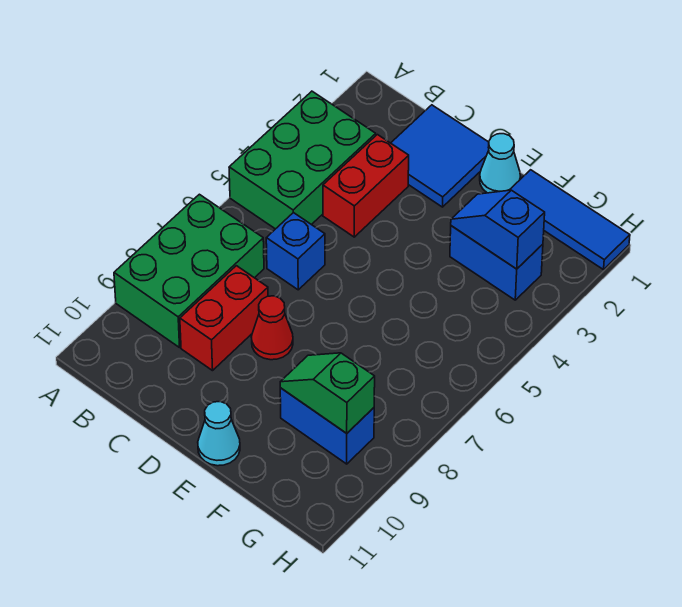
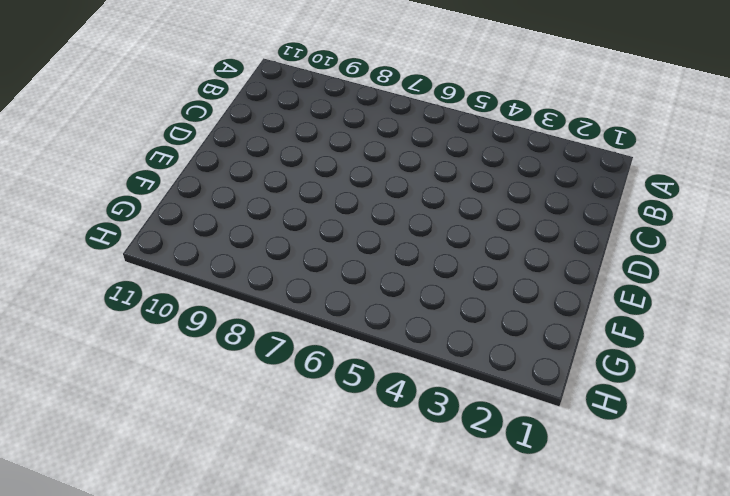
none -> green 2x3 brick [229,91,376,229]
none -> green 2x3 brick [114,194,264,348]
none -> blue 2x2 tile [391,105,489,207]

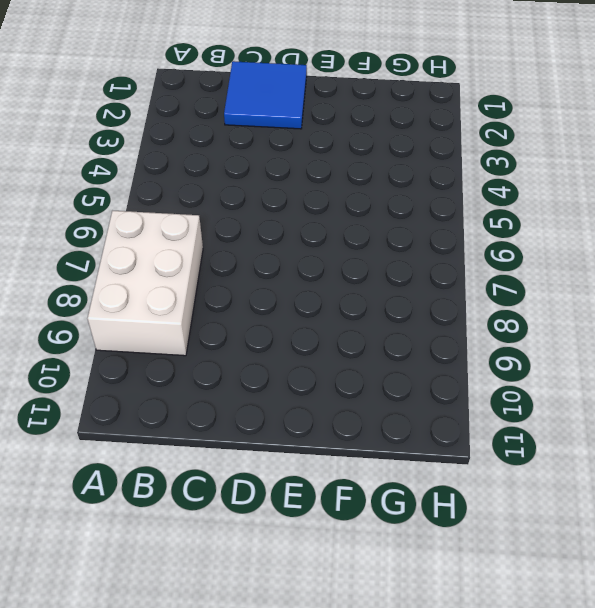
white 2x3 brick [87,211,203,356] -> green 2x3 brick [114,194,264,348]
none -> green 2x3 brick [229,91,376,229]
none -> red 1x2 brick [323,135,409,237]
none -> blue 1x1 brick [266,213,325,290]

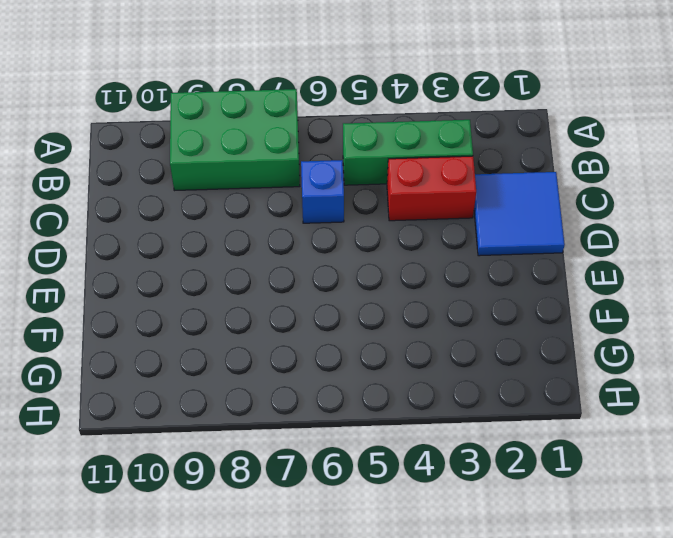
green 1x3 brick [343,120,473,185] -> green 2x3 brick [229,91,376,229]
none -> red 1x2 brick [180,266,268,371]
none -> red 1x1 cone [251,296,293,360]
none -> cyan 1x1 cone [480,134,521,193]

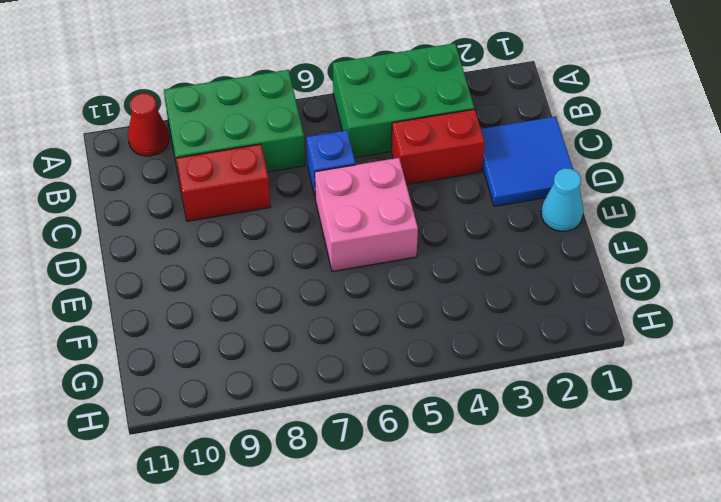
red 1x1 cone [128,93,169,156] -> red 1x1 cone moved to [251,296,293,360]
pink 2x2 brick [315,158,418,272] -> none
none -> cyan 1x1 cone [198,402,240,466]
none -> blue 1x3 tile [510,170,630,270]
none -> blue 1x2 brick [450,226,543,300]

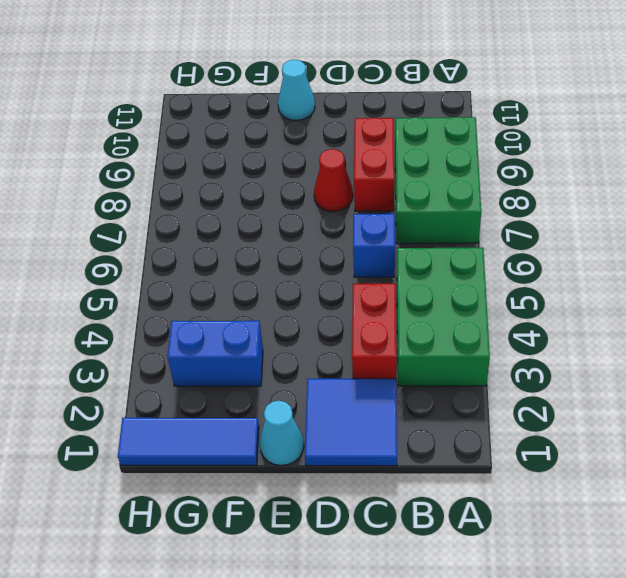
none -> blue 1x2 brick [280,388,374,464]
none -> blue 1x2 slope [451,190,545,269]
none -> green 1x2 slope [280,353,375,433]

